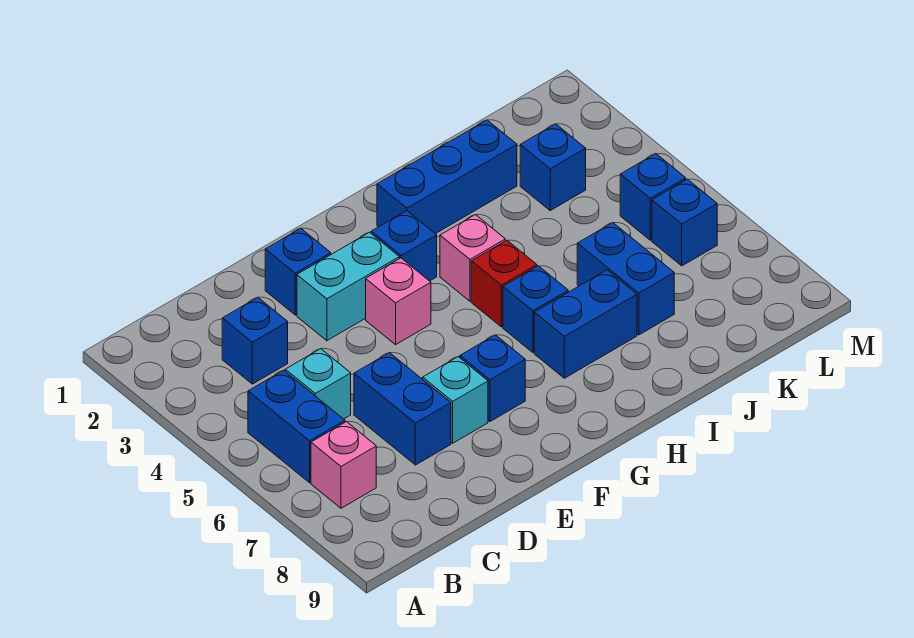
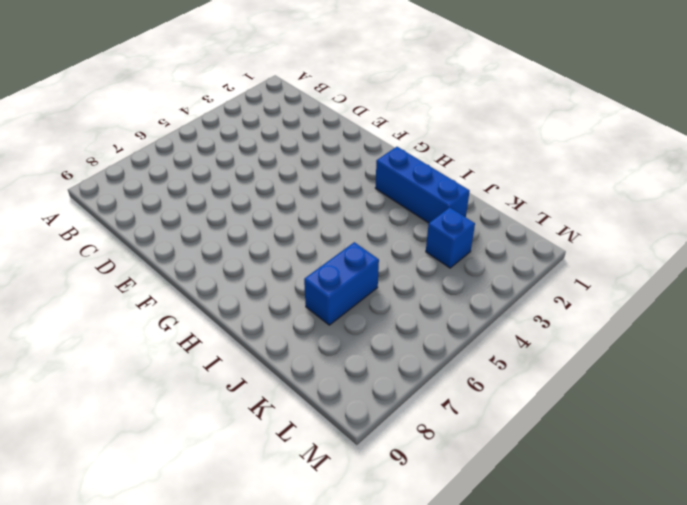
none -> blue 1x2 brick [248,370,345,483]
none -> pink 1x1 brick [311,422,376,508]
none -> blue 1x1 brick [222,297,288,384]

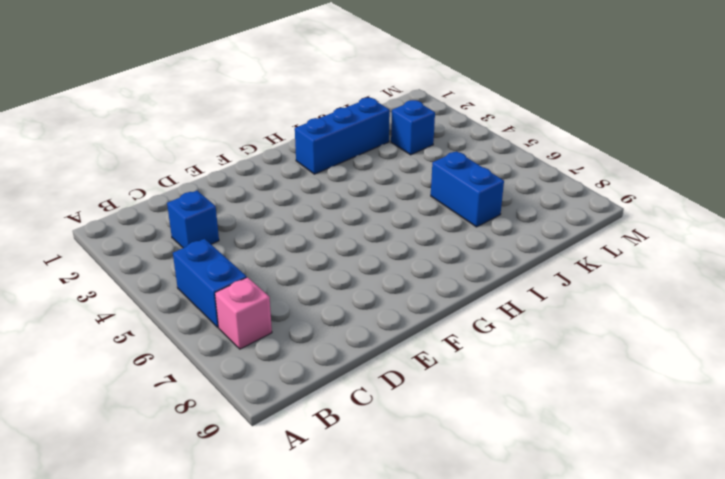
none -> cyan 1x1 brick [285,349,351,419]
none -> blue 1x2 brick [354,353,451,465]
none -> blue 1x1 brick [265,228,331,315]

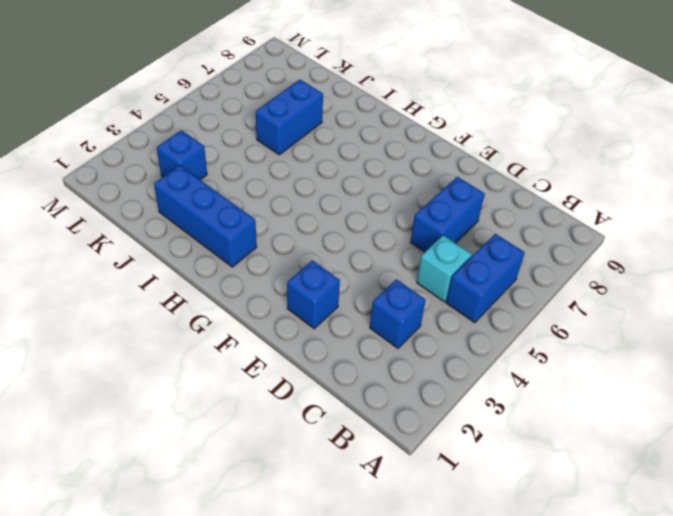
none -> pink 1x1 brick [311,422,376,508]
none -> cyan 1x2 brick [297,232,400,341]
none -> cyan 1x1 brick [423,357,488,443]

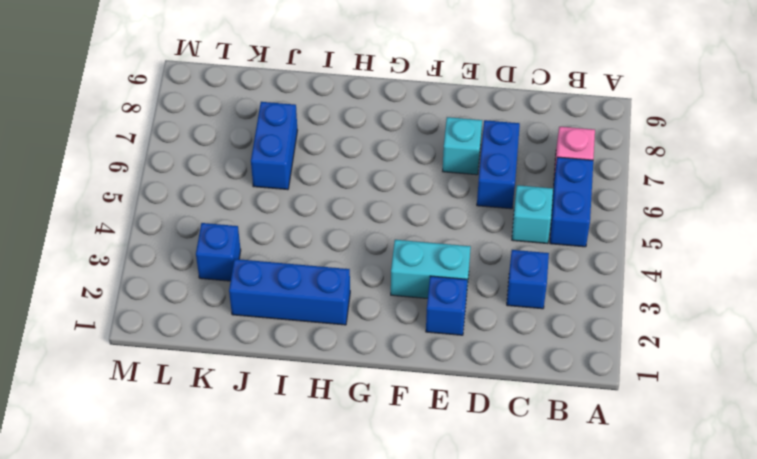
none -> pink 1x1 brick [366,258,431,345]
none -> blue 1x1 brick [460,335,525,421]
none -> blue 1x1 brick [371,211,437,281]

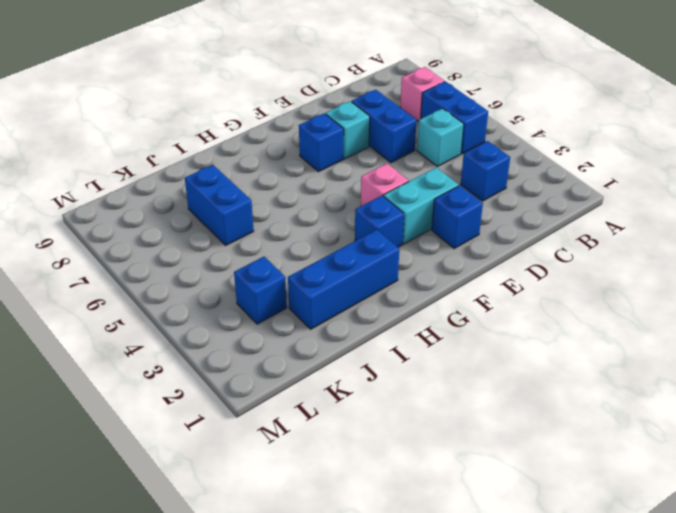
none -> pink 1x1 brick [440,215,505,301]
none -> red 1x1 brick [471,240,537,327]
none -> blue 1x1 brick [503,266,568,352]

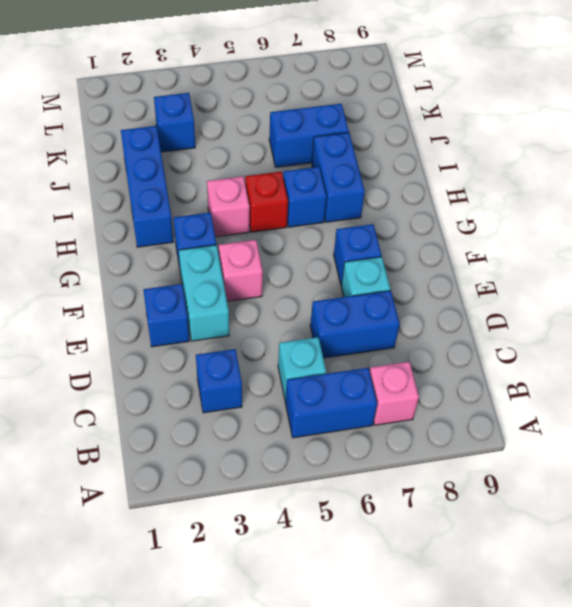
none -> blue 1x1 brick [620,154,686,240]
none -> blue 1x1 brick [652,179,717,266]

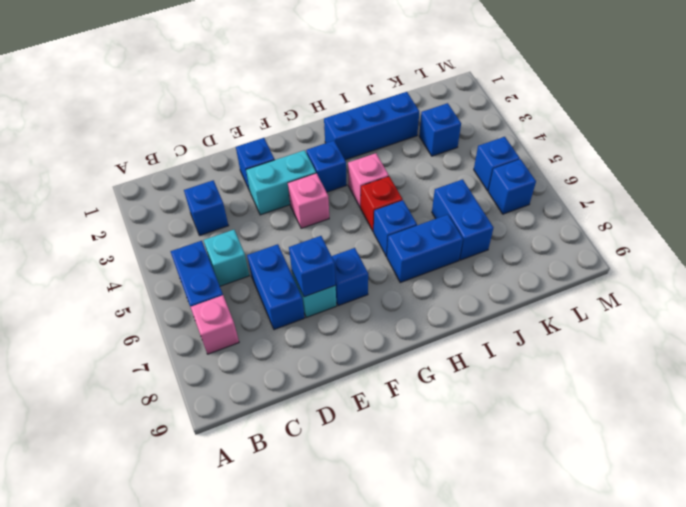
blue 1x1 brick [289,236,336,297] -> none

